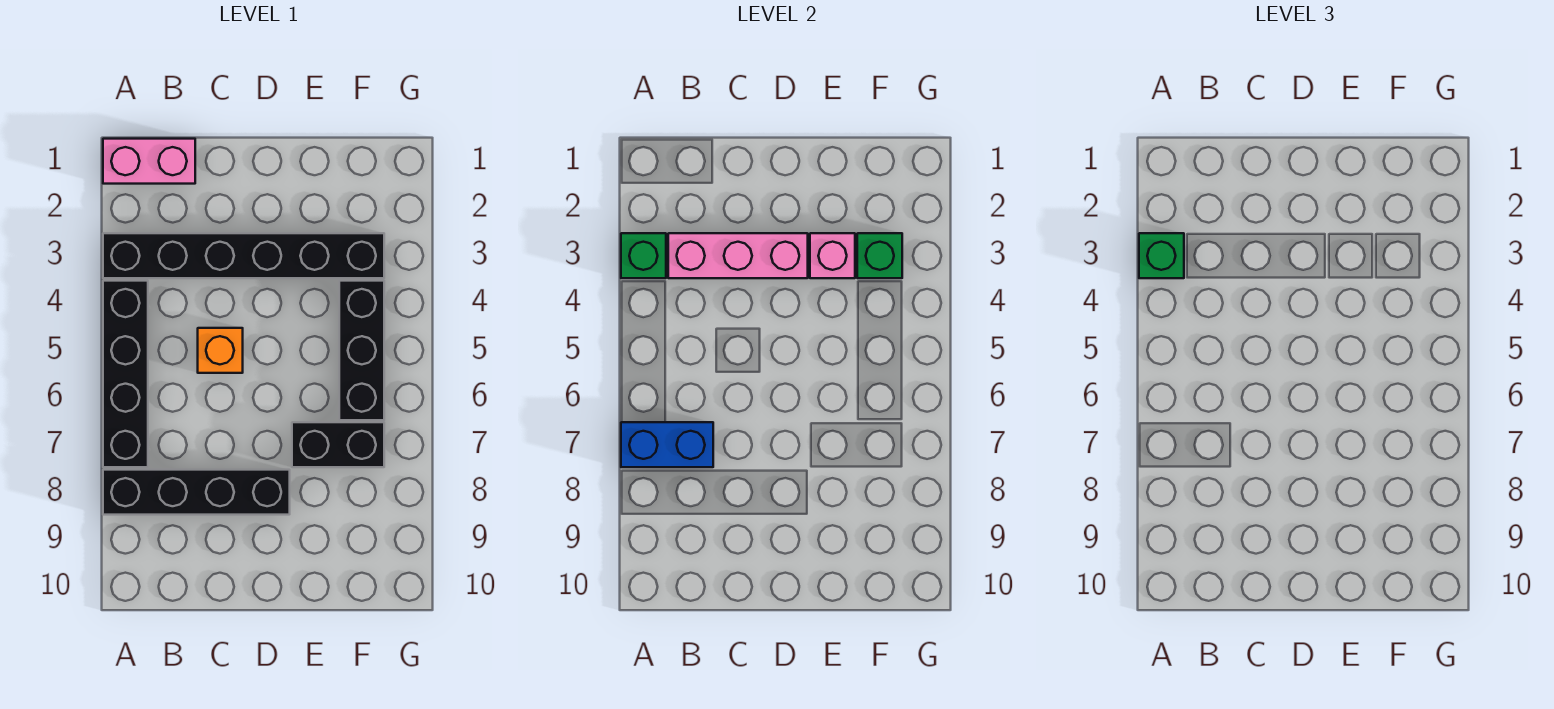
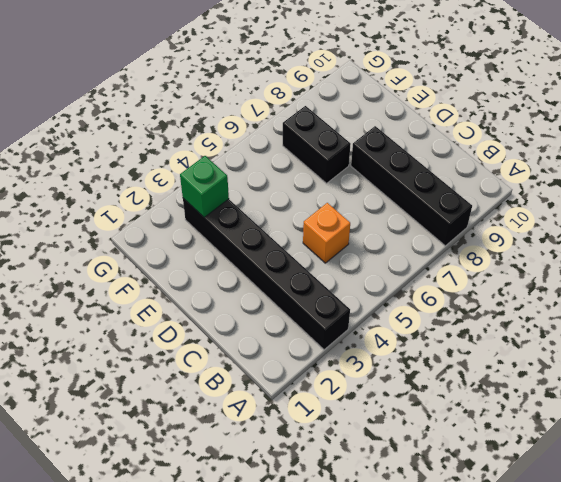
none -> pink 1x2 brick [103,139,195,184]
none -> black 1x4 brick [103,281,148,467]
none -> black 1x3 brick [339,281,384,420]

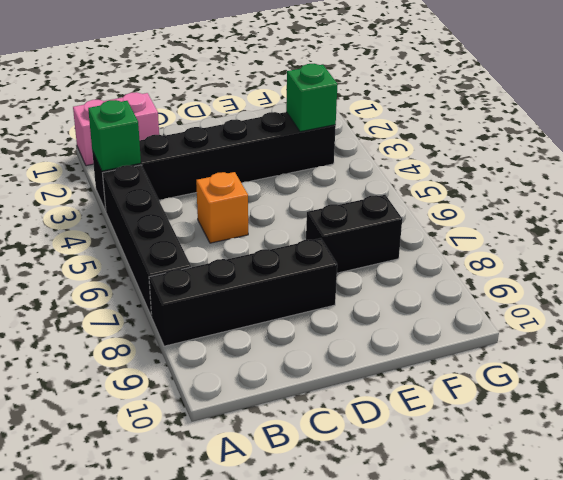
none -> black 1x3 brick [339,281,384,420]
none -> blue 1x2 brick [621,422,713,467]
none -> pink 1x3 brick [668,233,808,278]

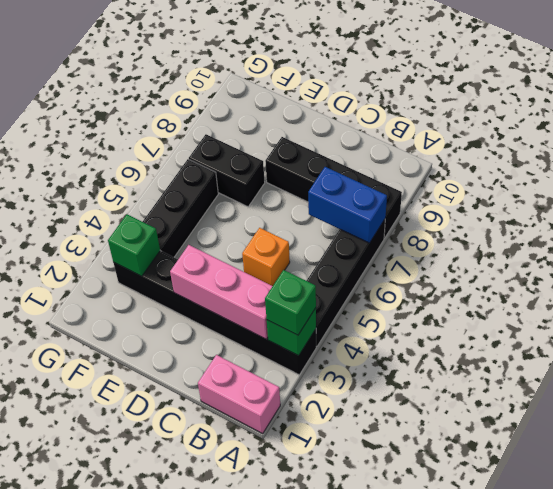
none -> pink 1x1 brick [810,233,855,278]

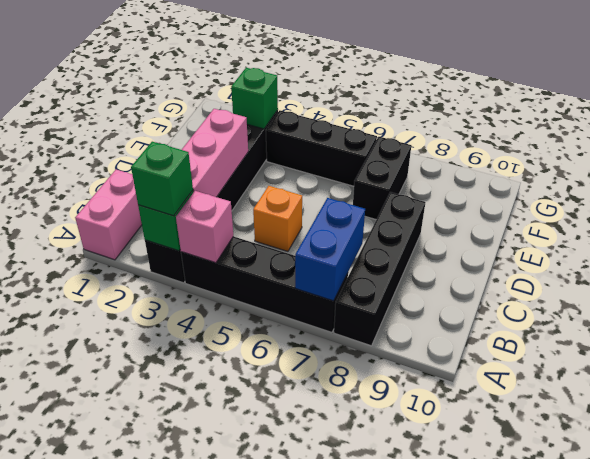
pink 1x1 brick [176,191,233,263] -> pink 1x1 brick moved to [810,233,855,278]

